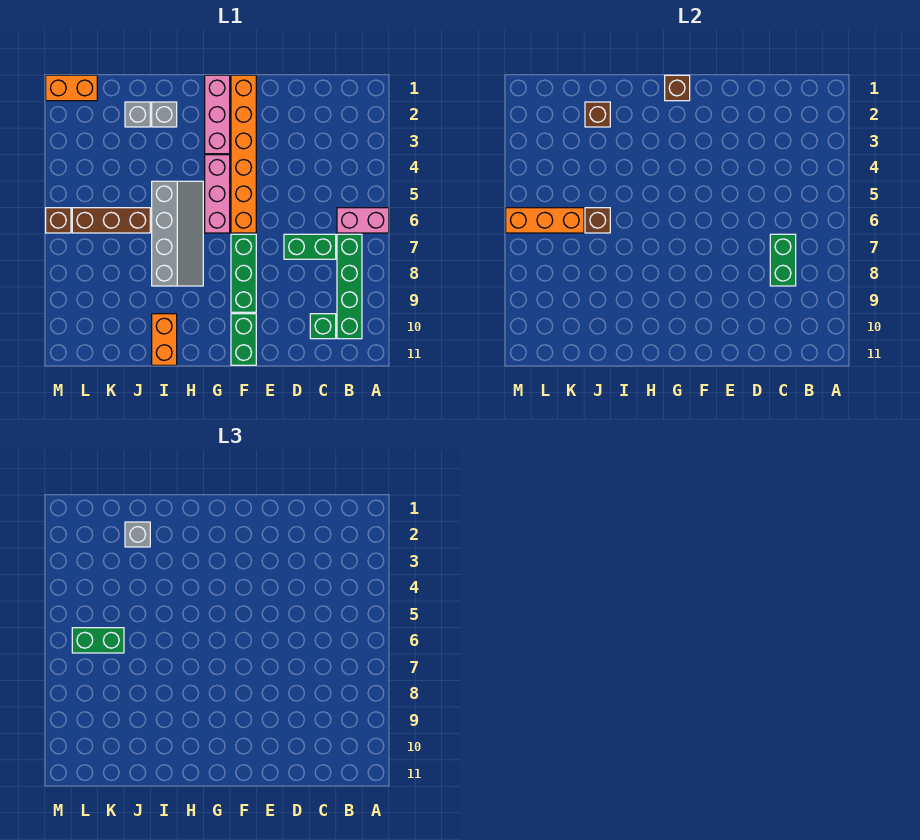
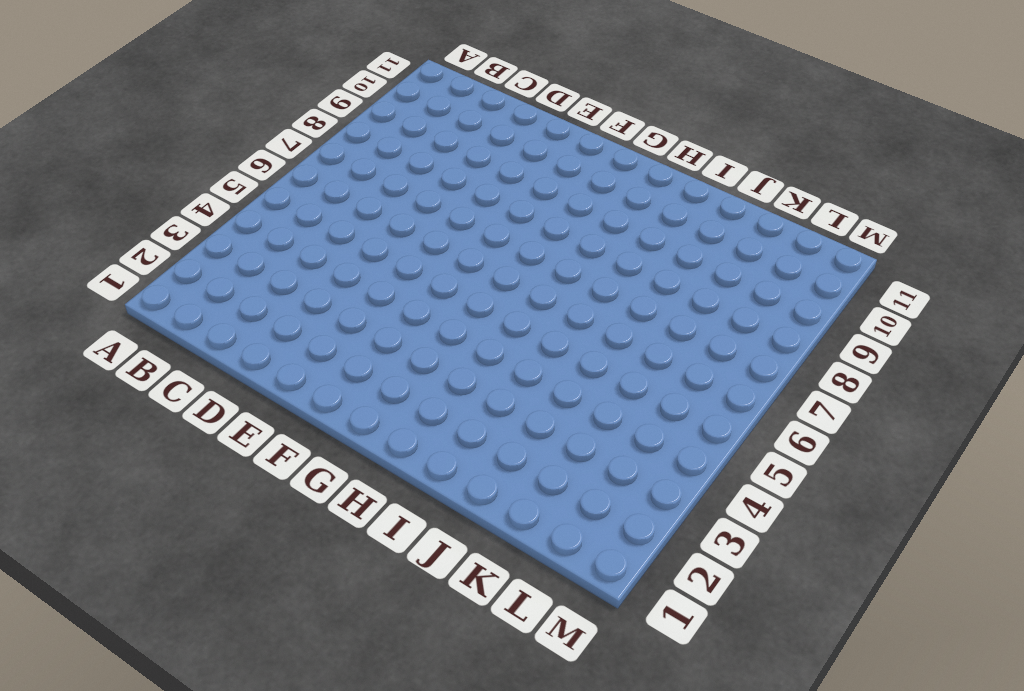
none -> pink 1x2 brick [337,208,389,233]
none -> green 1x4 brick [337,234,362,339]
none -> green 1x2 brick [284,234,336,259]

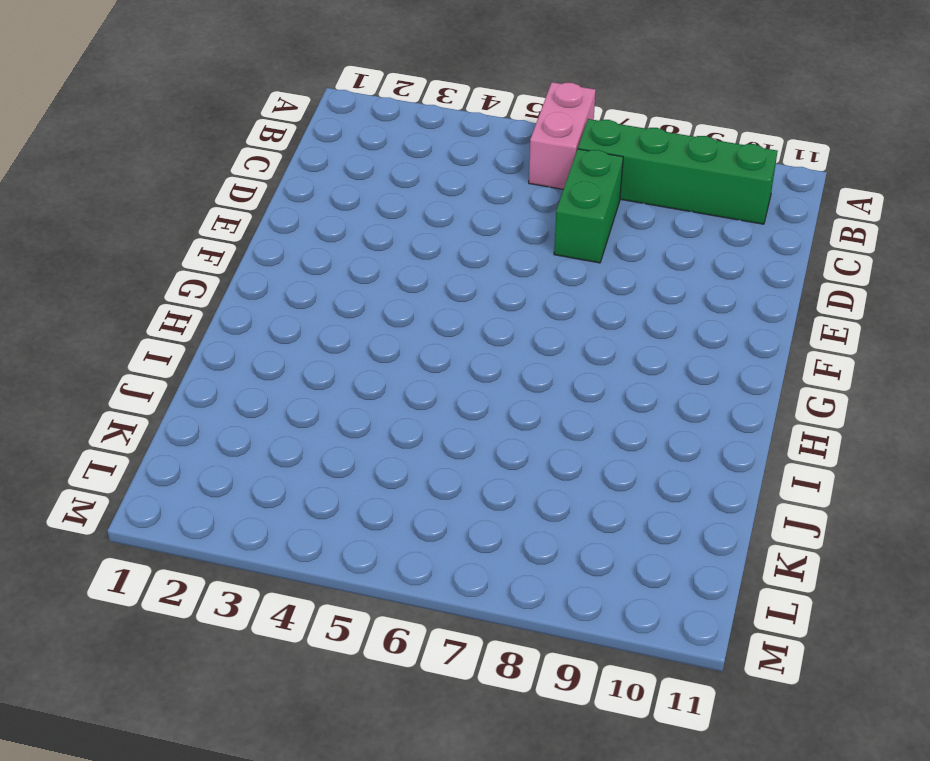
none -> green 1x1 brick [310,314,336,339]
none -> orange 1x6 brick [231,75,256,233]
none -> green 1x3 brick [231,234,256,312]

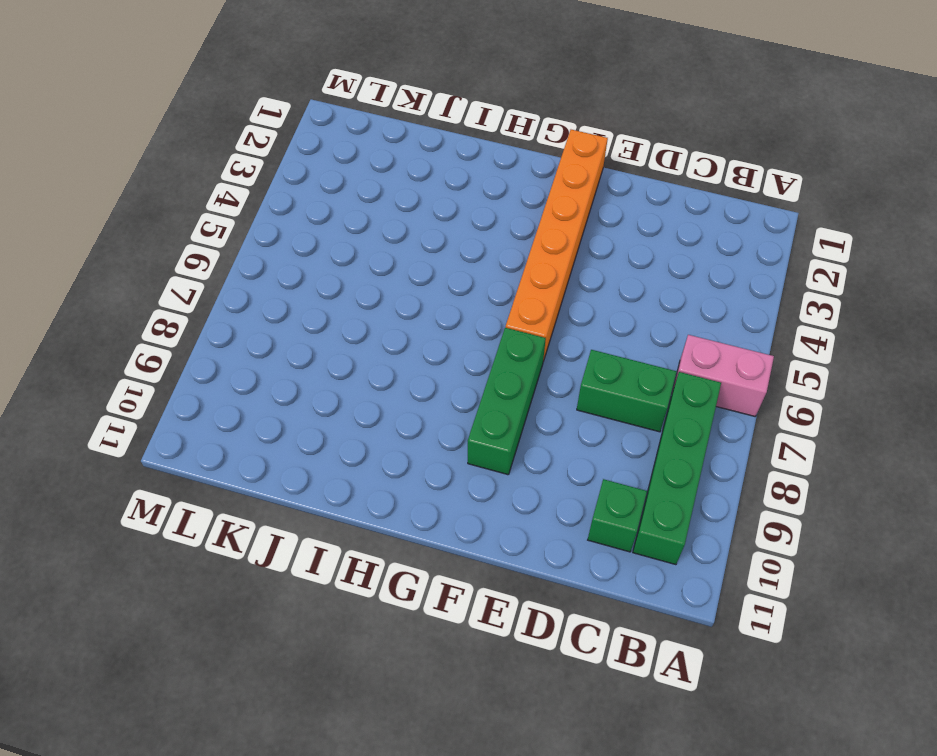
none -> green 1x2 brick [231,314,256,365]
none -> pink 1x3 brick [205,75,230,154]
none -> pink 1x3 brick [205,155,230,233]

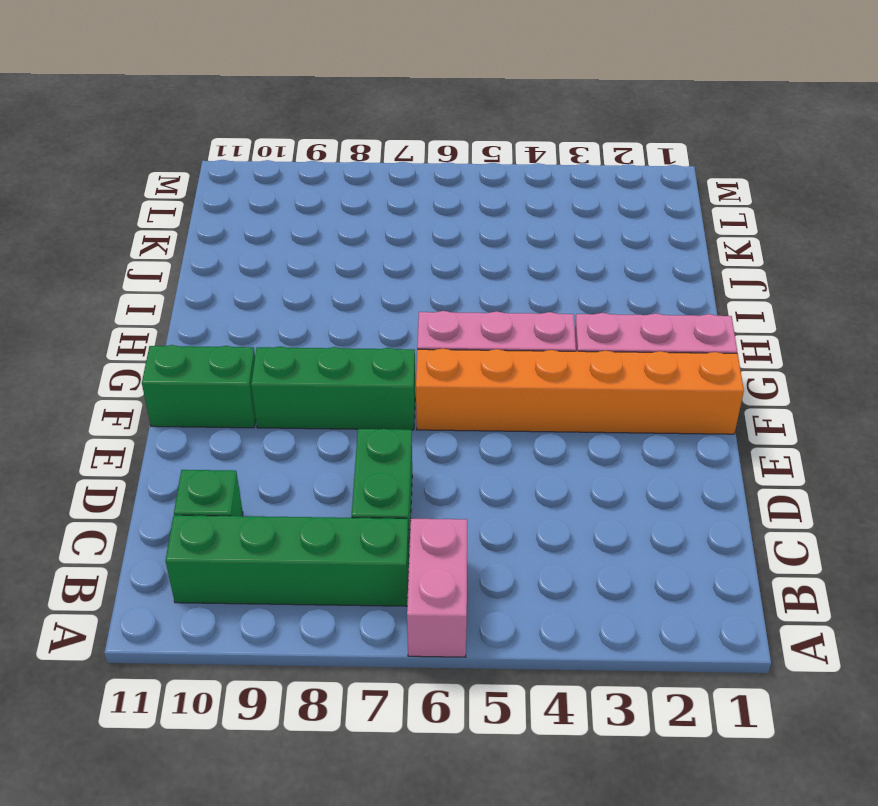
none -> grey 2x4 slope [152,181,203,286]
none -> grey 1x1 brick [152,102,177,127]
none -> orange 1x2 brick [152,314,177,365]

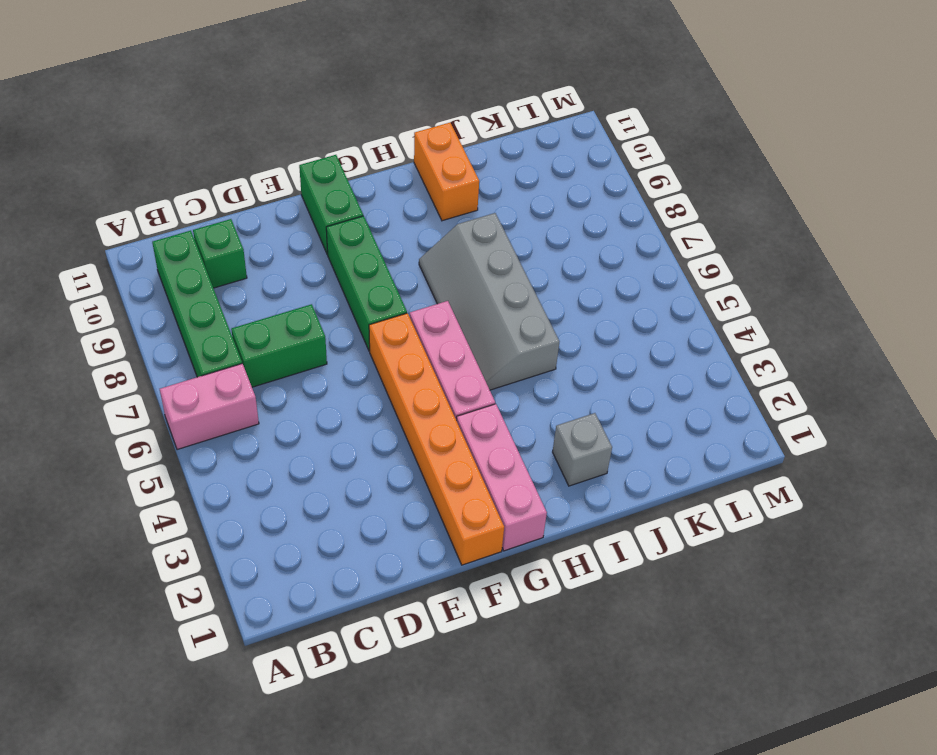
none -> grey 1x1 brick [125,102,150,127]
none -> brown 1x3 brick [72,208,150,233]
none -> orange 1x2 brick [46,75,97,101]

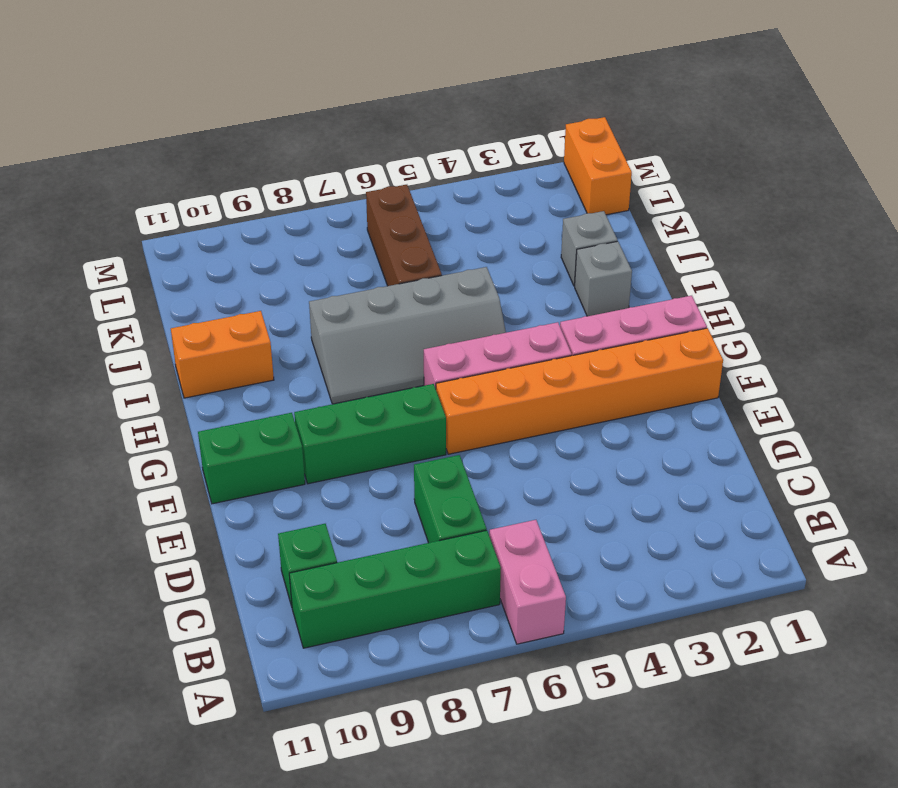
none -> brown 1x1 brick [46,208,71,233]
none -> green 1x2 brick [770,234,796,286]
none -> brown 1x1 brick [665,75,690,101]

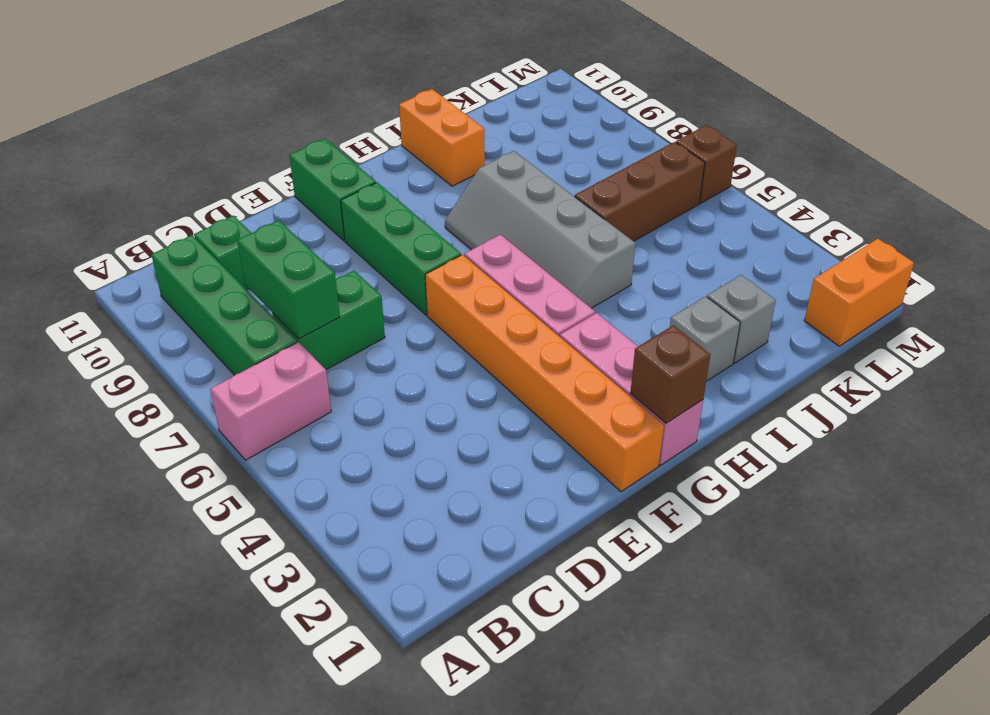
none -> brown 1x1 brick [585,102,610,127]
none -> brown 1x1 brick [585,208,610,233]
none -> orange 1x3 brick [506,208,584,233]

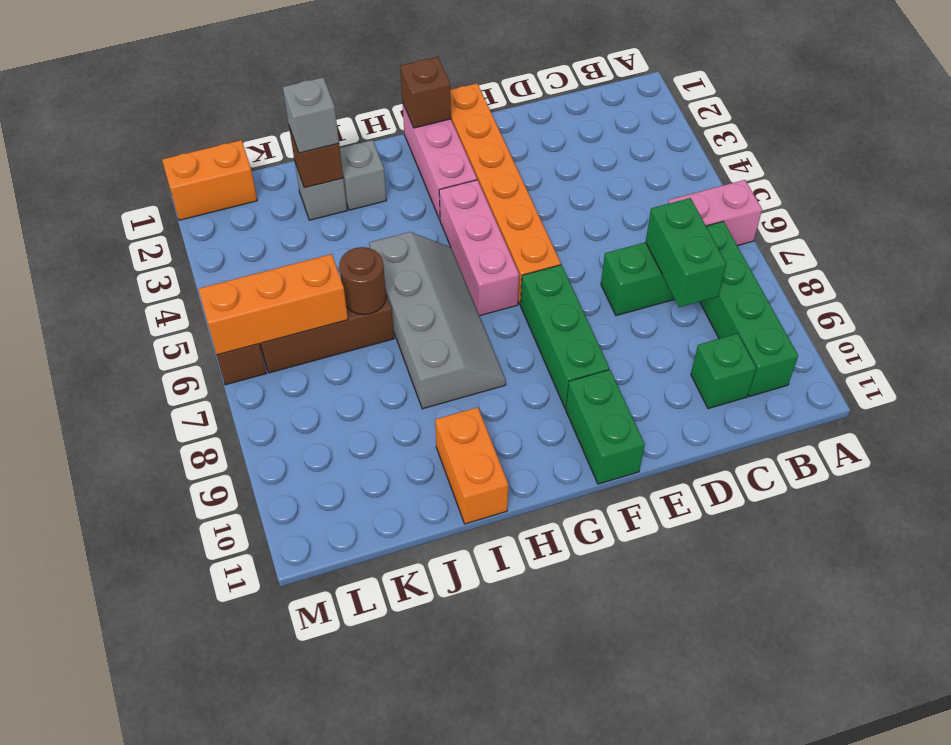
brown 1x1 round brick [339,247,386,315] -> brown 1x1 brick [585,208,610,233]
none -> green 1x2 brick [72,628,124,653]

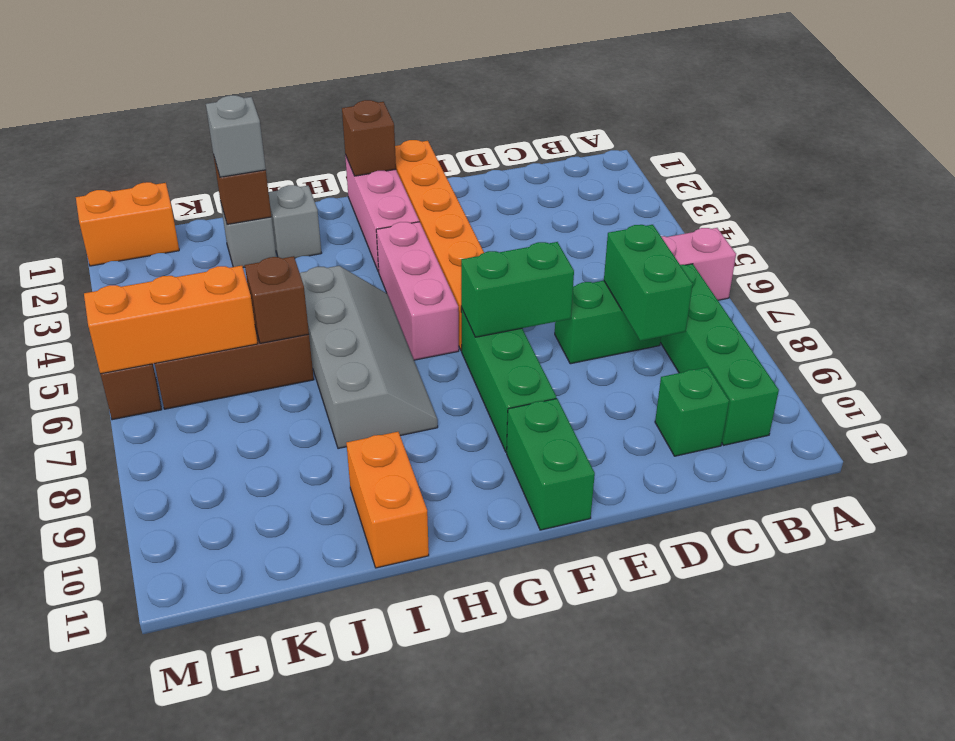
green 1x2 brick [461,242,574,337] -> green 1x2 brick moved to [72,628,124,653]

